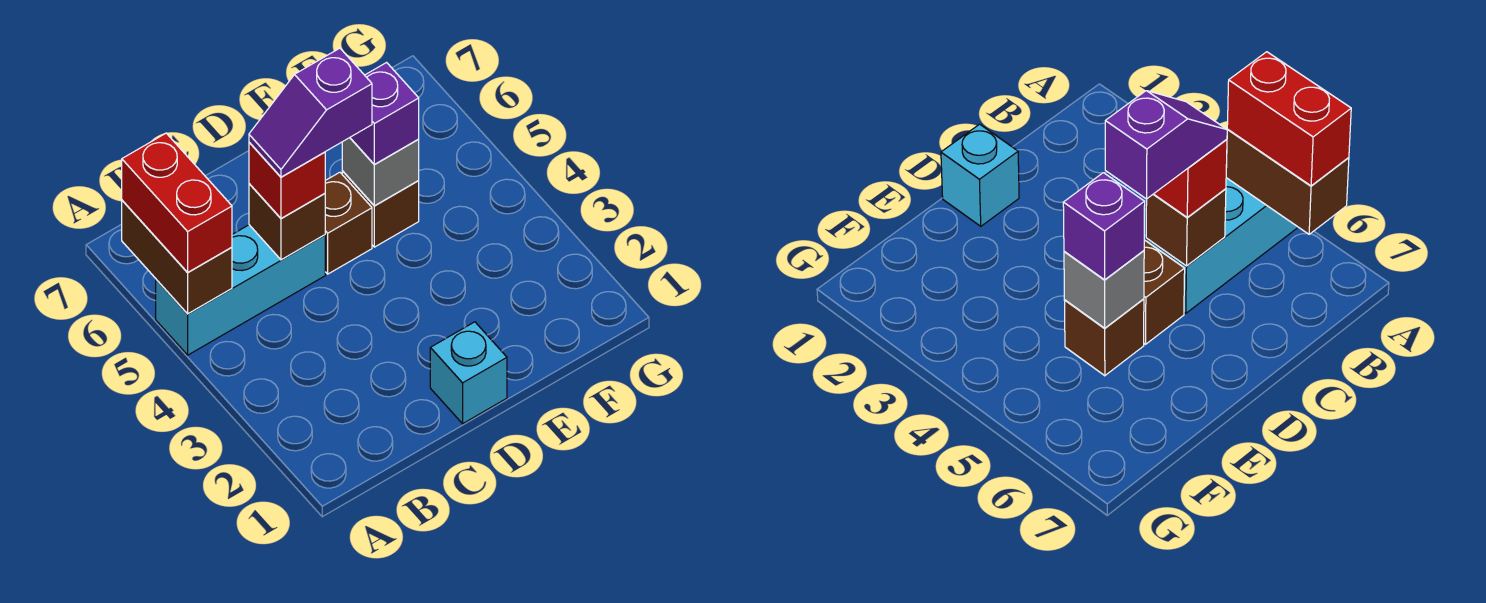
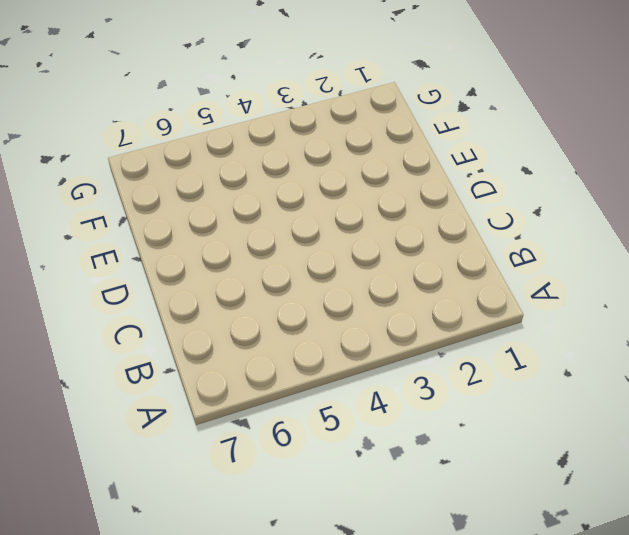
none -> cyan 1x3 brick [156,225,325,355]
none -> cyan 1x1 brick [430,322,507,424]

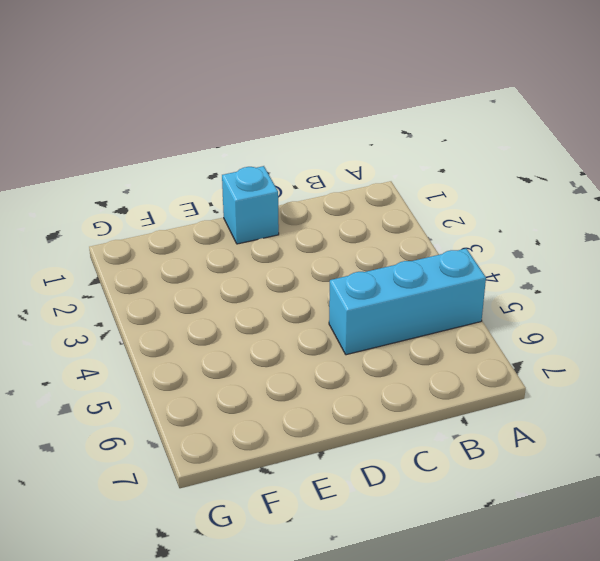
none -> brown 1x1 brick [325,172,372,274]
none -> brown 1x1 brick [342,171,419,247]

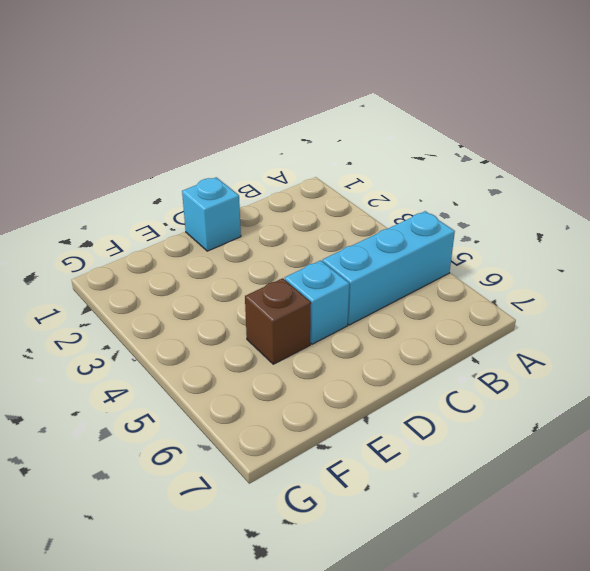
cyan 1x1 brick [285,260,349,344] -> brown 1x1 brick [325,172,372,274]
none -> brown 1x2 brick [122,200,232,314]
none -> brown 1x1 brick [249,184,325,260]

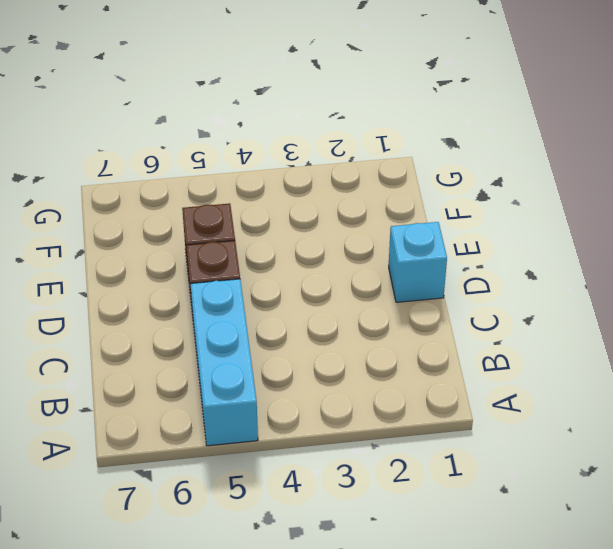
none -> brown 1x2 brick [122,200,232,314]
none -> brown 1x1 brick [249,184,325,260]

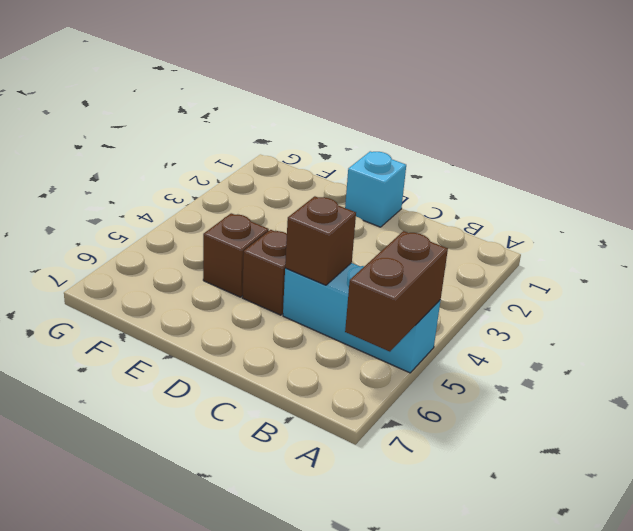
none -> grey 1x1 brick [342,138,419,206]
none -> red 1x2 brick [122,133,232,273]

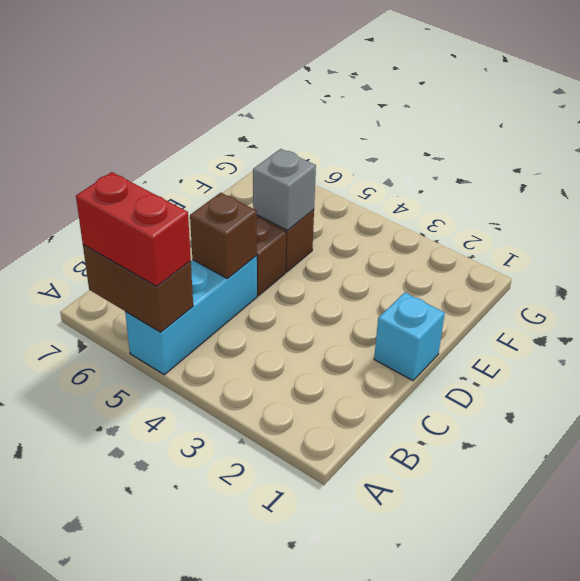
none -> red 1x1 brick [249,142,325,219]
none -> purple 1x1 brick [350,63,419,164]

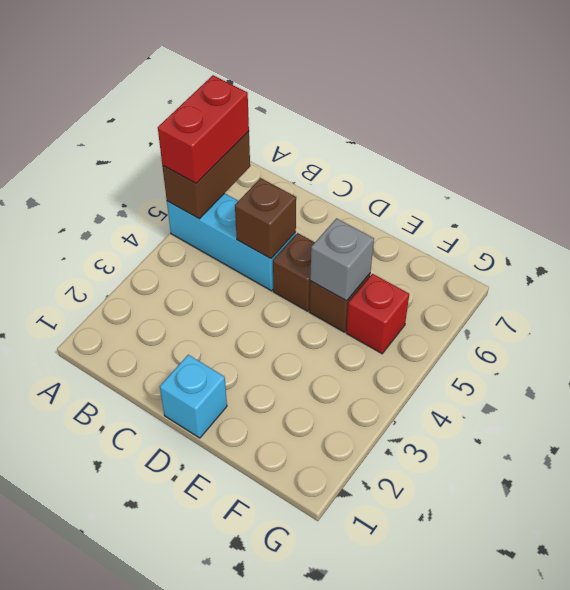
red 1x1 brick [346,274,409,354] -> red 1x1 brick moved to [249,142,325,219]
none -> purple 1x1 brick [350,63,419,164]
none -> purple 1x2 slope [249,48,372,177]

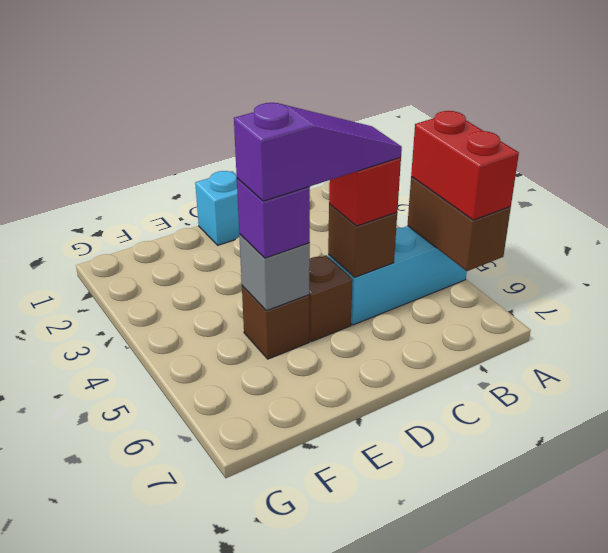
purple 1x3 slope [234,103,402,201] -> purple 1x2 slope [249,48,372,177]

